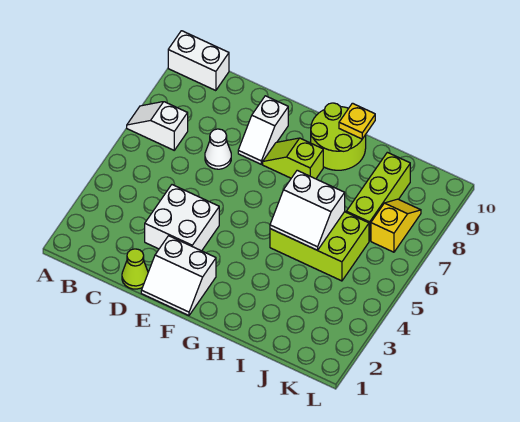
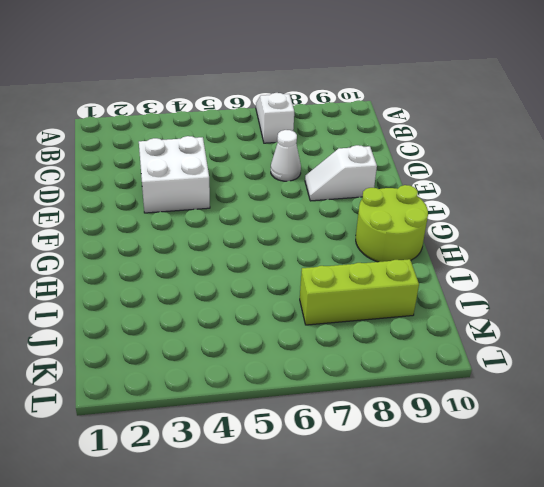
none -> white 1x2 brick [168,31,229,91]
none -> lime 1x1 cone [122,249,148,289]
none -> white 2x2 slope [141,236,216,315]

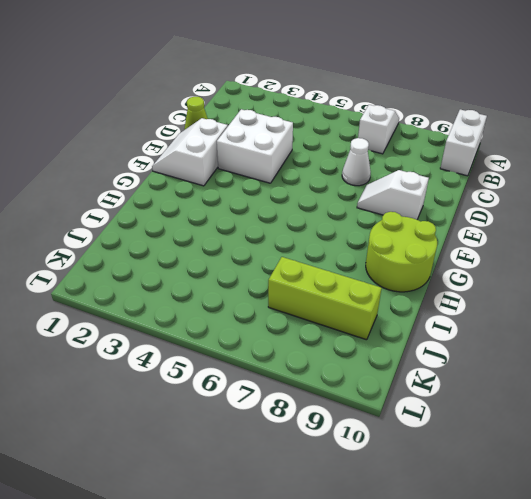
none -> lime 1x2 slope [263,138,323,179]
none -> lime 2x3 brick [270,212,369,281]
none -> yellow 1x2 slope [371,199,421,252]

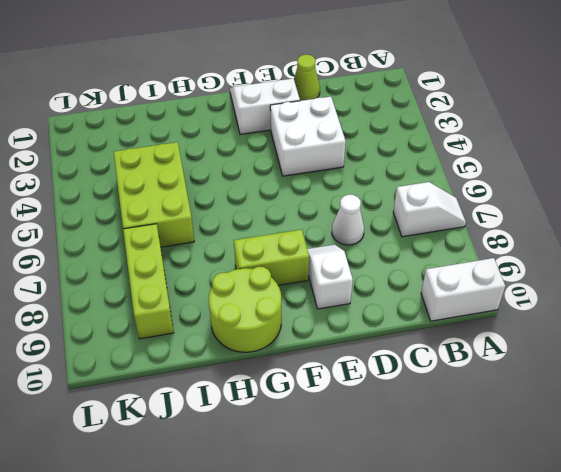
lime 1x2 brick [234,230,309,285] -> lime 1x2 slope [263,138,323,179]
lime 2x3 brick [114,142,194,247] -> lime 2x3 brick turned to [270,212,369,281]
none -> yellow 1x2 slope [371,199,421,252]
none -> white 2x2 slope [270,170,345,250]
none -> yellow 1x1 plate [339,103,375,139]

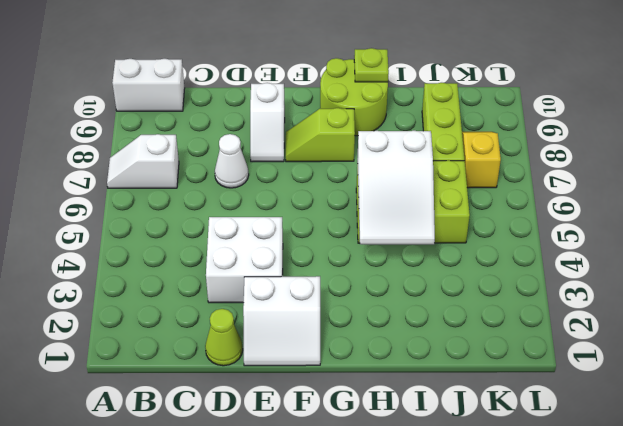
white 2x3 slope [357,131,435,244] -> white 2x2 slope [270,170,345,250]
lime 1x1 plate [354,48,389,82] -> yellow 1x1 plate [339,103,375,139]

